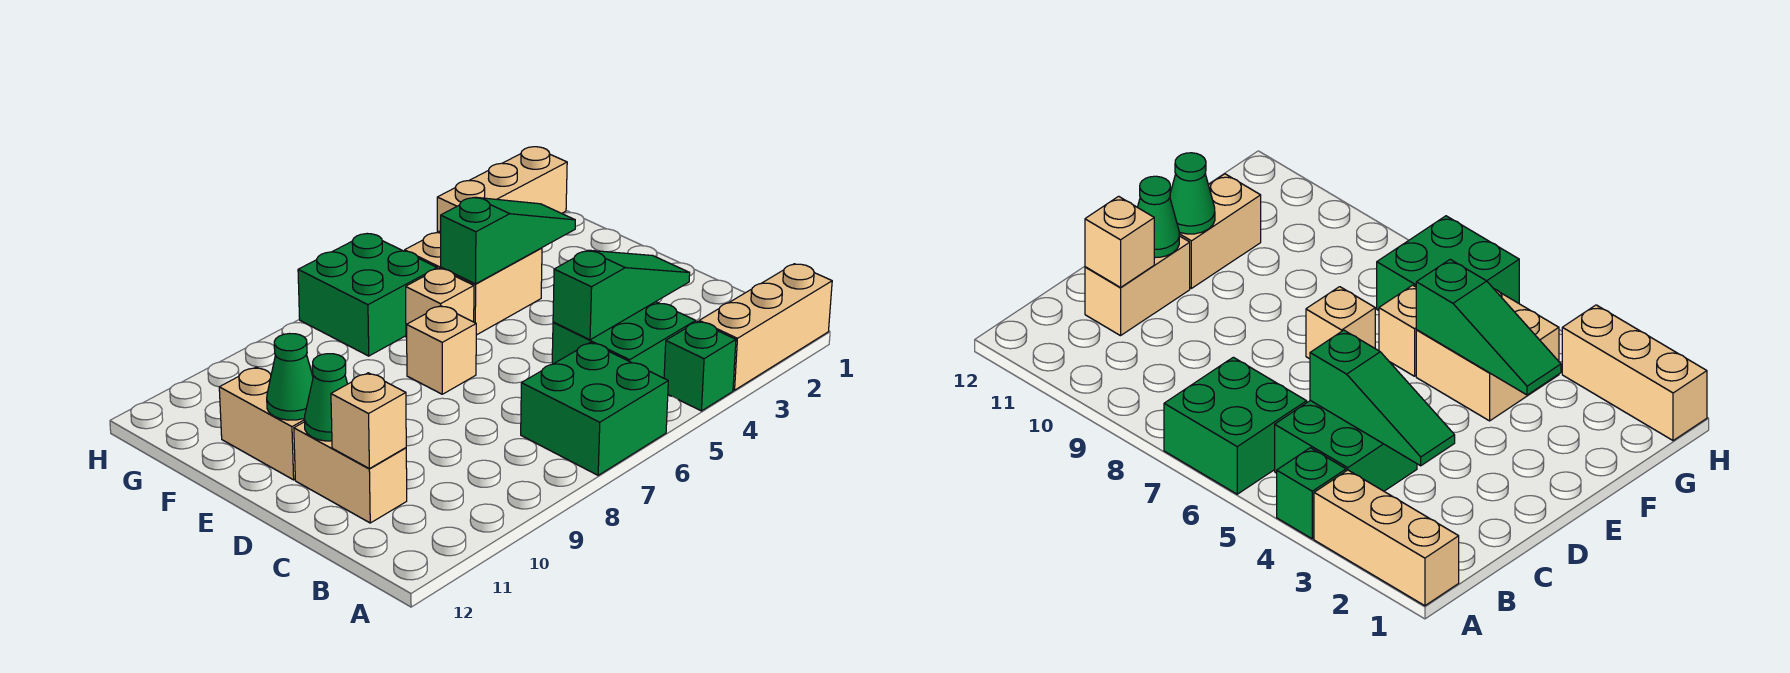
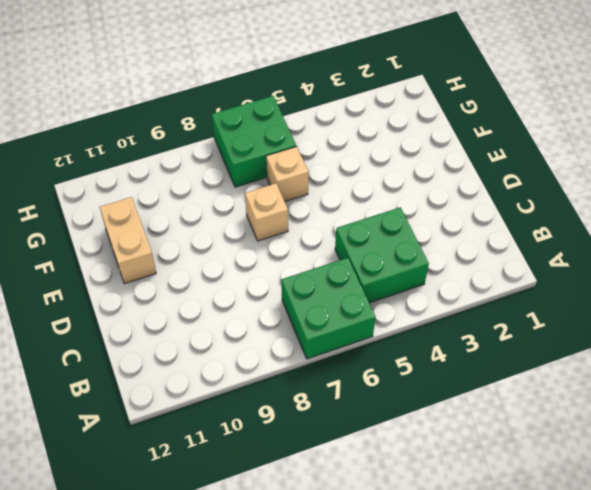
none -> tan 1x3 brick [699,264,832,390]
none -> green 1x1 brick [664,321,736,411]
none -> tan 1x2 brick [294,422,407,523]

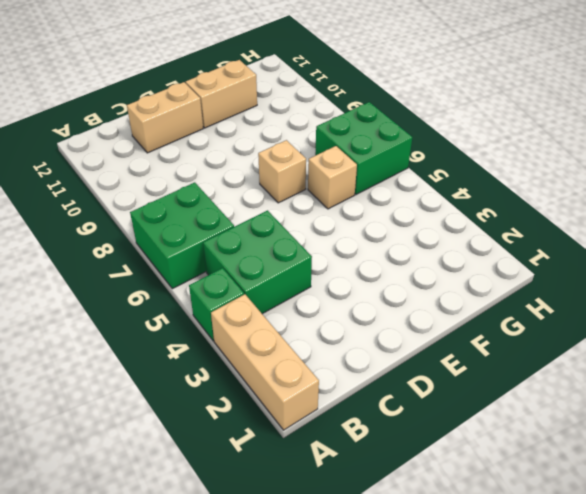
none -> tan 2x2 brick [405,231,542,335]
none -> tan 1x3 brick [437,147,567,232]
none -> green 1x3 slope [553,250,690,340]

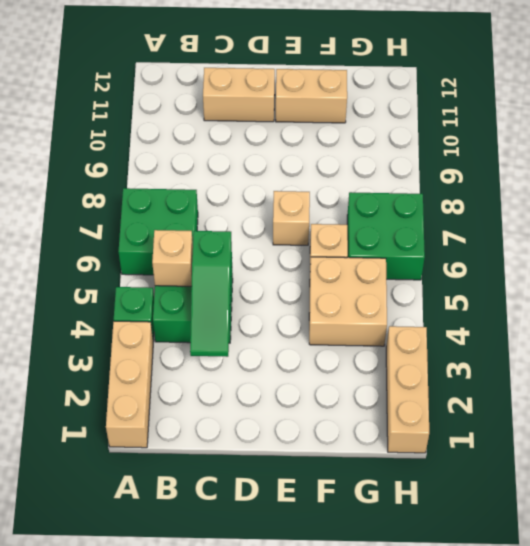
tan 1x1 brick [152,230,193,286] -> tan 1x1 brick moved to [331,373,406,469]
none -> green 1x1 cone [305,354,347,441]
none -> green 1x1 cone [267,334,313,420]
none -> green 1x3 slope [441,197,575,284]

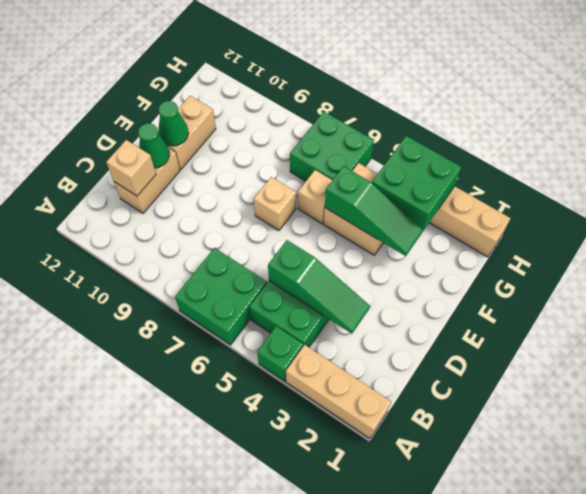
green 2x2 brick [372,136,461,231] -> none

